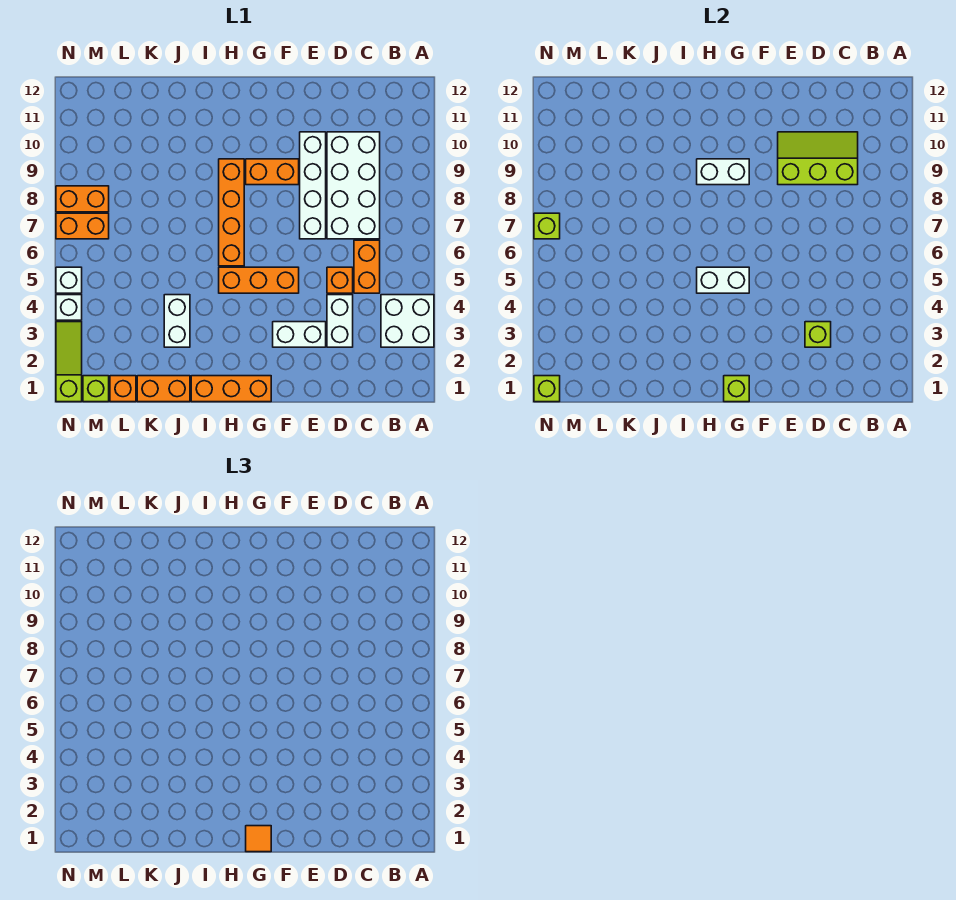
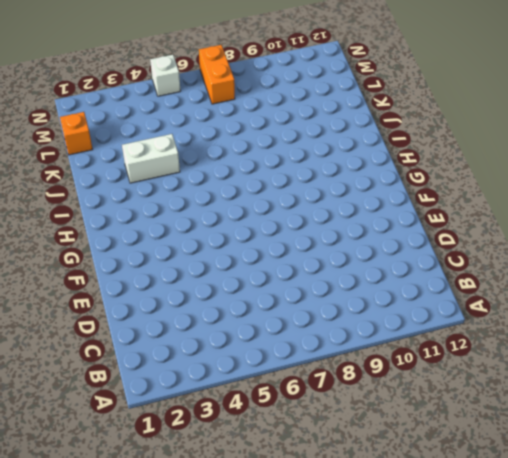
none -> white 2x2 brick [381,295,434,347]
none -> orange 1x2 brick [354,240,380,293]
none -> white 2x4 brick [327,132,380,239]

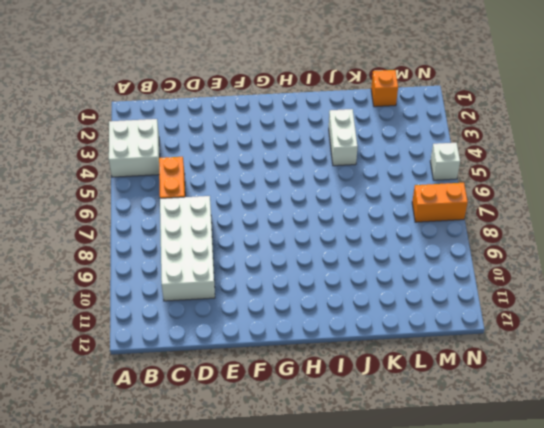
none -> white 1x2 brick [327,295,353,347]
none -> orange 1x1 brick [327,267,353,293]
none -> white 1x2 brick [273,322,326,347]

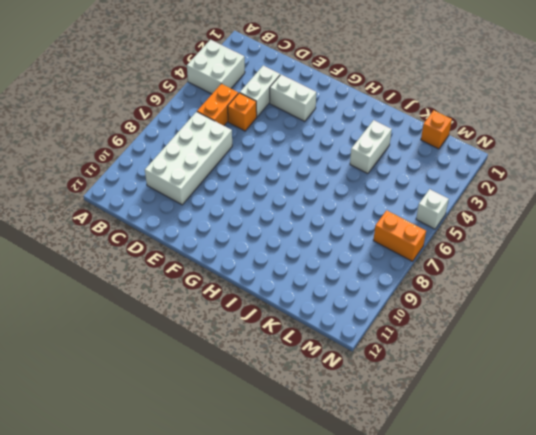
none -> white 1x4 brick [300,132,326,239]
none -> orange 1x3 brick [219,267,299,293]
none -> orange 1x2 brick [246,159,299,185]

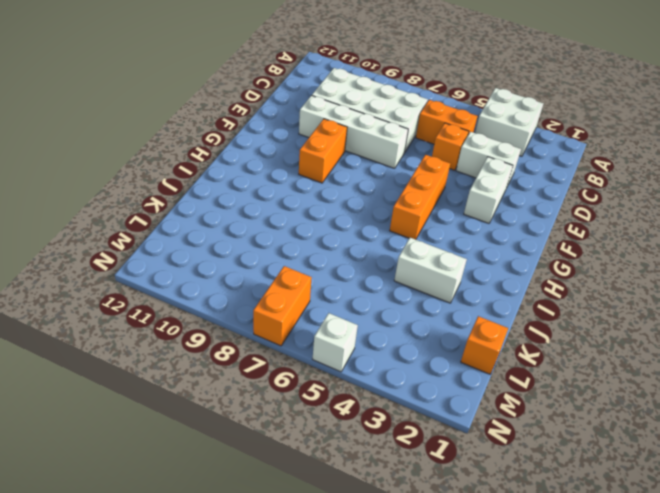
none -> orange 1x3 brick [191,376,271,402]
none -> orange 1x4 brick [219,159,244,266]
none -> orange 1x2 brick [137,376,190,402]

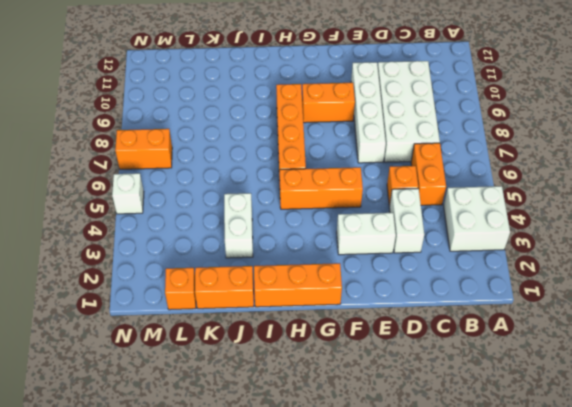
none -> lime 1x1 brick [83,376,109,402]
none -> orange 1x2 brick [56,186,109,212]
none -> lime 1x3 slope [56,322,82,402]

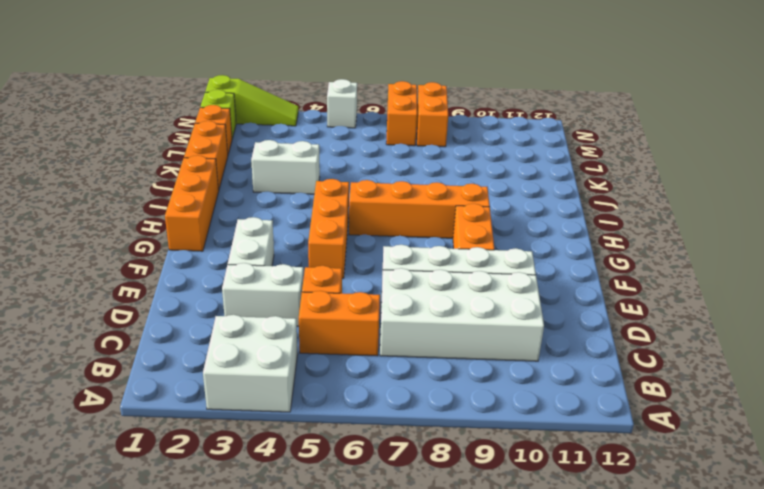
none -> white 1x1 brick [56,295,82,320]
none -> lime 2x3 slope [778,132,858,185]
none -> lime 1x1 brick [805,322,831,347]

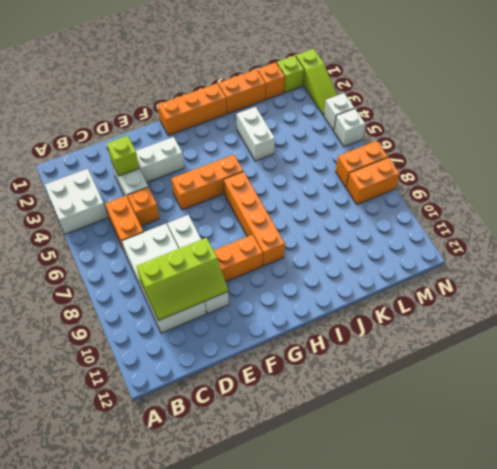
none -> lime 1x1 brick [724,376,749,402]
none -> white 1x2 brick [697,267,749,293]
none -> white 1x2 brick [697,159,749,185]

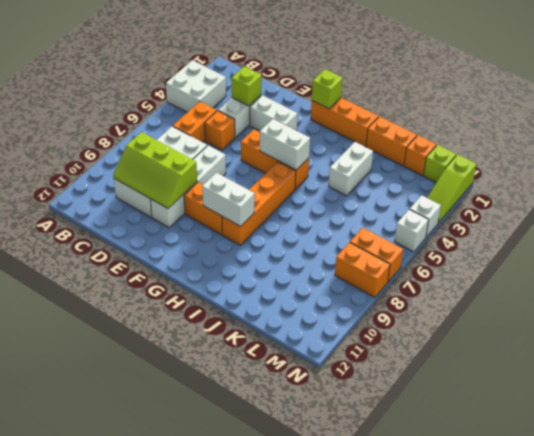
none -> lime 1x1 brick [534,376,560,402]
none -> lime 1x1 brick [534,213,560,239]
none -> orange 1x1 tile [246,826,271,852]

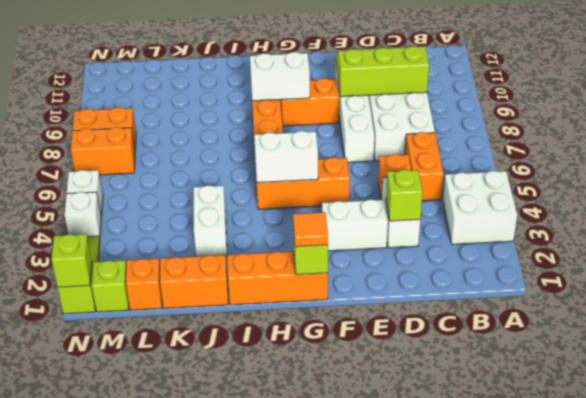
none -> lime 1x1 brick [534,213,560,239]

